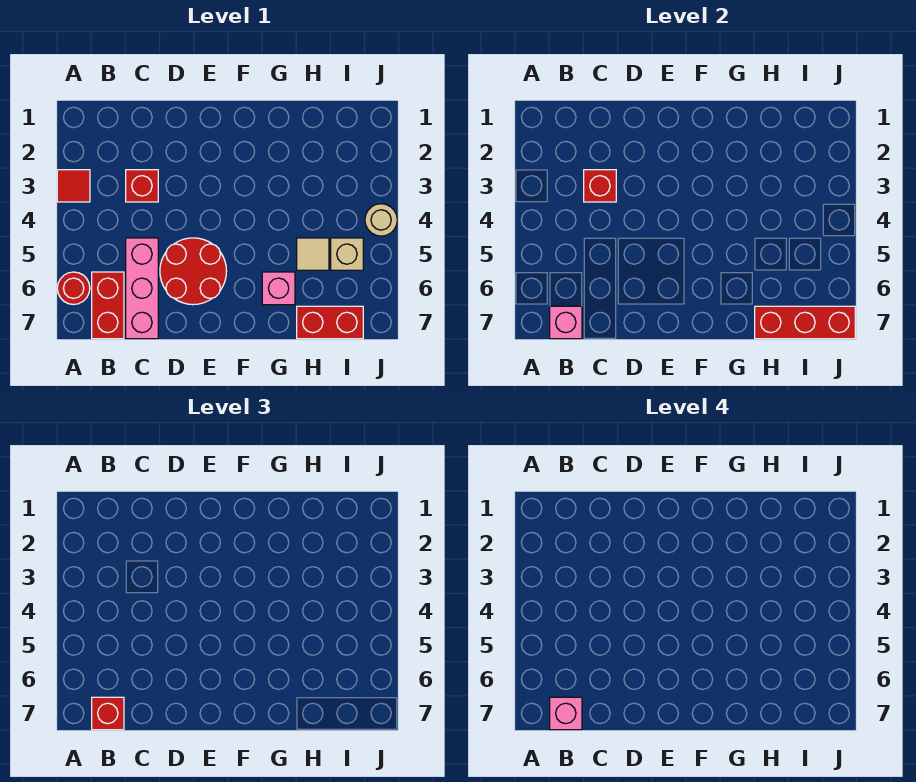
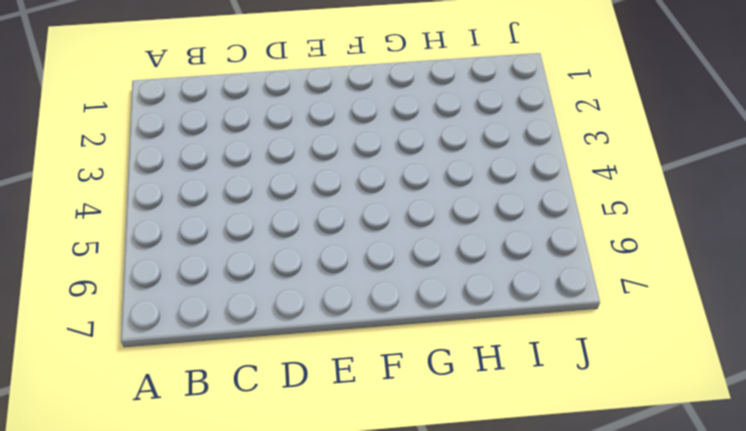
none -> red 1x1 tile [57,170,90,202]
none -> red 1x1 round brick [57,272,90,305]
none -> red 1x2 brick [92,272,124,339]

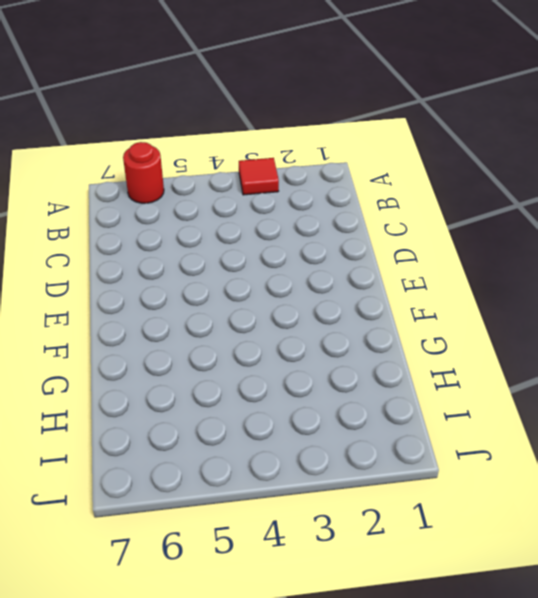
none -> red 1x2 brick [92,272,124,339]
none -> red 1x1 brick [126,170,158,202]
none -> pink 1x3 brick [126,238,158,339]

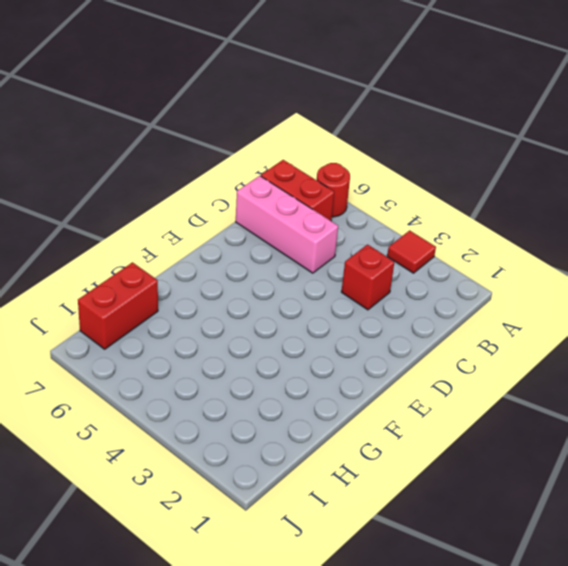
none -> red 2x2 round brick [160,238,227,305]
none -> pink 1x1 brick [262,272,295,305]
none -> tan 1x1 tile [297,238,329,270]

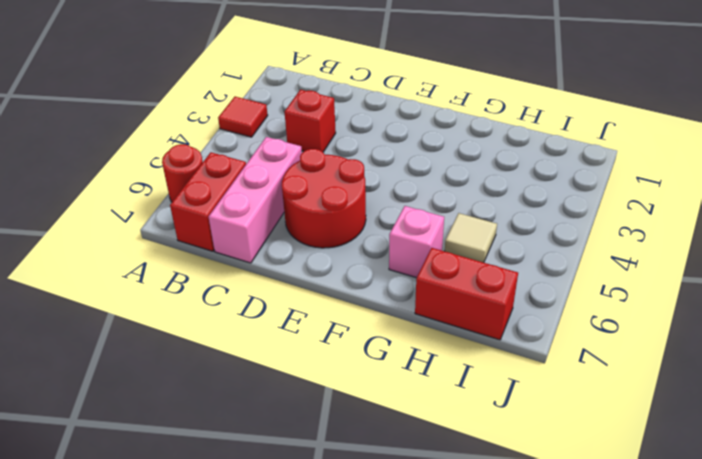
none -> tan 1x1 brick [331,238,363,270]
none -> tan 1x1 round brick [365,204,397,236]
none -> pink 1x1 brick [550,306,582,339]

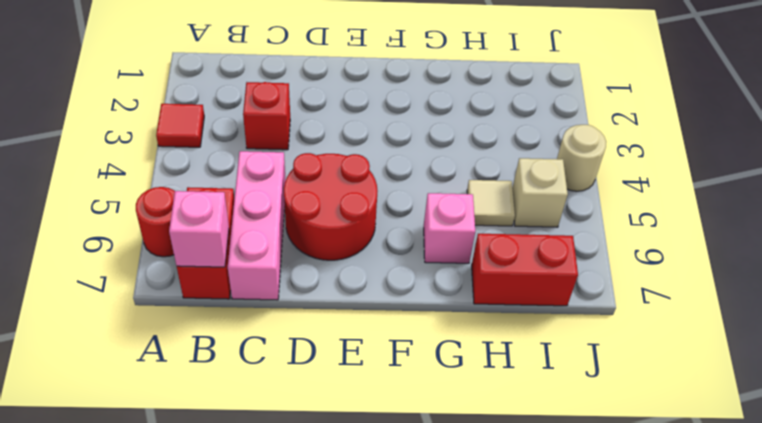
none -> red 1x1 brick [584,170,616,202]
none -> red 1x3 brick [755,306,855,339]
none -> red 1x1 brick [92,697,124,730]

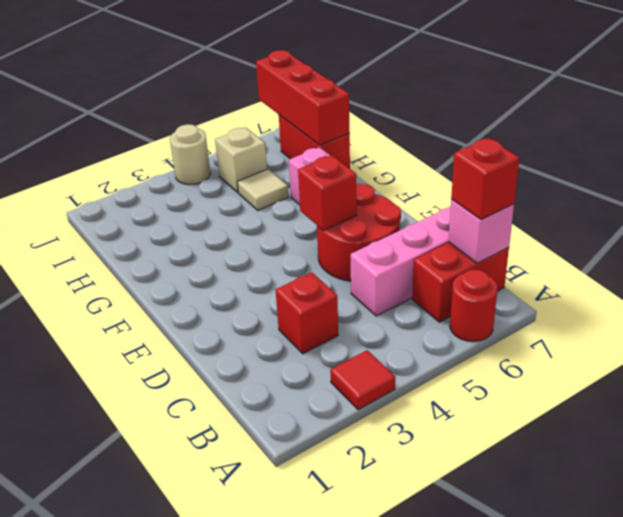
red 1x1 brick [298,155,357,230] -> red 1x1 brick moved to [584,170,616,202]
none -> pink 1x1 brick [550,697,582,730]

